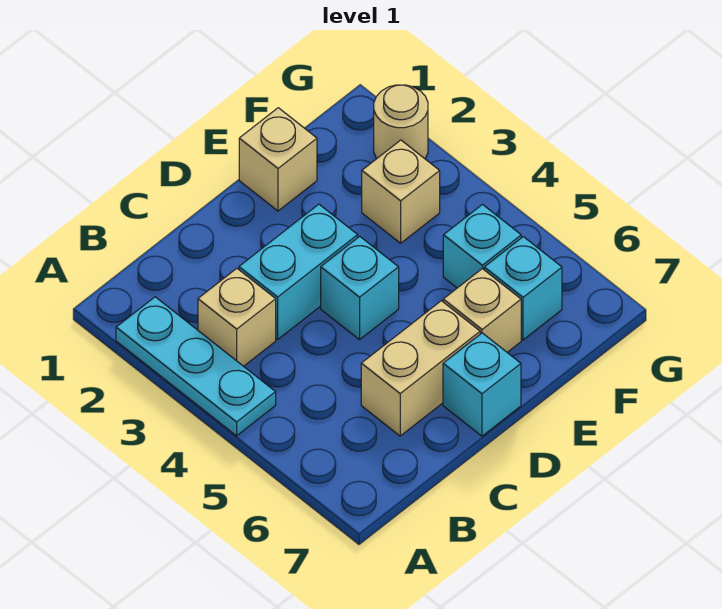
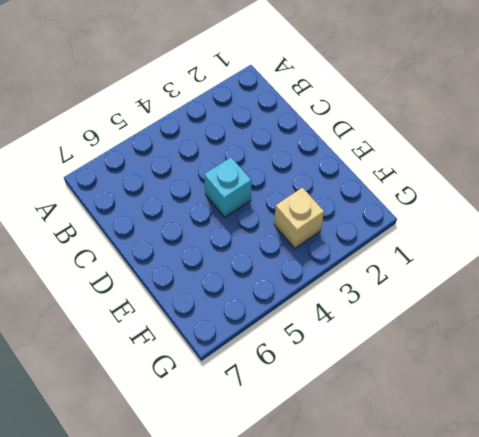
none -> cyan 1x3 plate [116,297,276,436]
none -> tan 1x1 brick [198,268,276,366]
none -> cyan 1x2 brick [239,204,358,339]

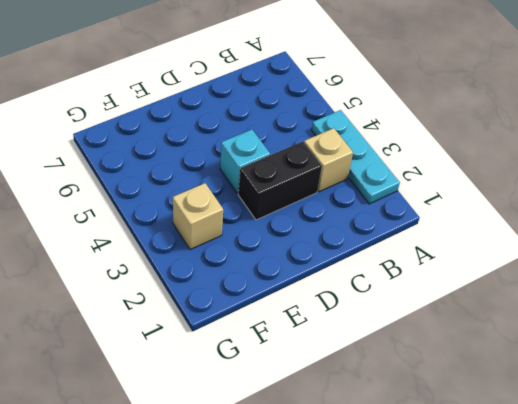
black 1x2 brick [238,141,322,220] -> cyan 1x2 brick [239,204,358,339]
none -> tan 1x2 brick [361,301,480,436]
none -> cyan 1x1 brick [443,333,521,436]
none -> tan 1x1 brick [239,108,317,211]

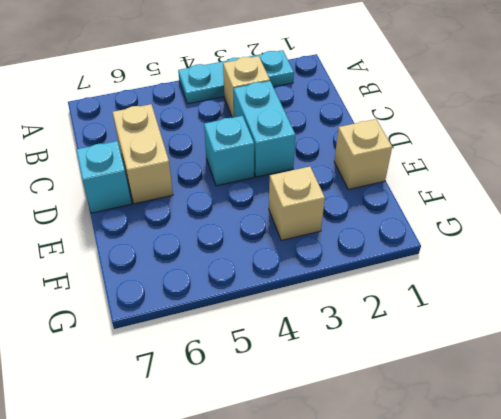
none -> tan 1x1 brick [443,269,521,352]
none -> cyan 1x1 brick [443,205,521,288]
none -> cyan 1x1 brick [484,237,562,340]

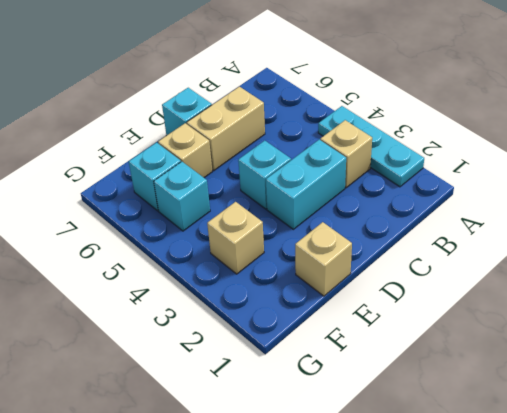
none -> tan 1x1 round brick [374,85,428,159]

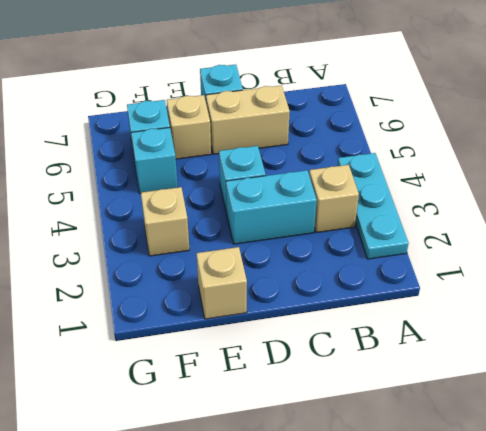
none -> tan 1x1 round brick [374,85,428,159]

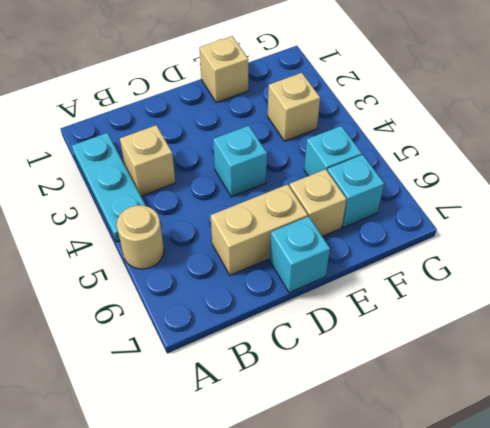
tan 1x1 round brick [117,205,164,269] -> tan 1x1 round brick moved to [374,85,428,159]
none -> cyan 1x2 brick [239,204,358,339]

